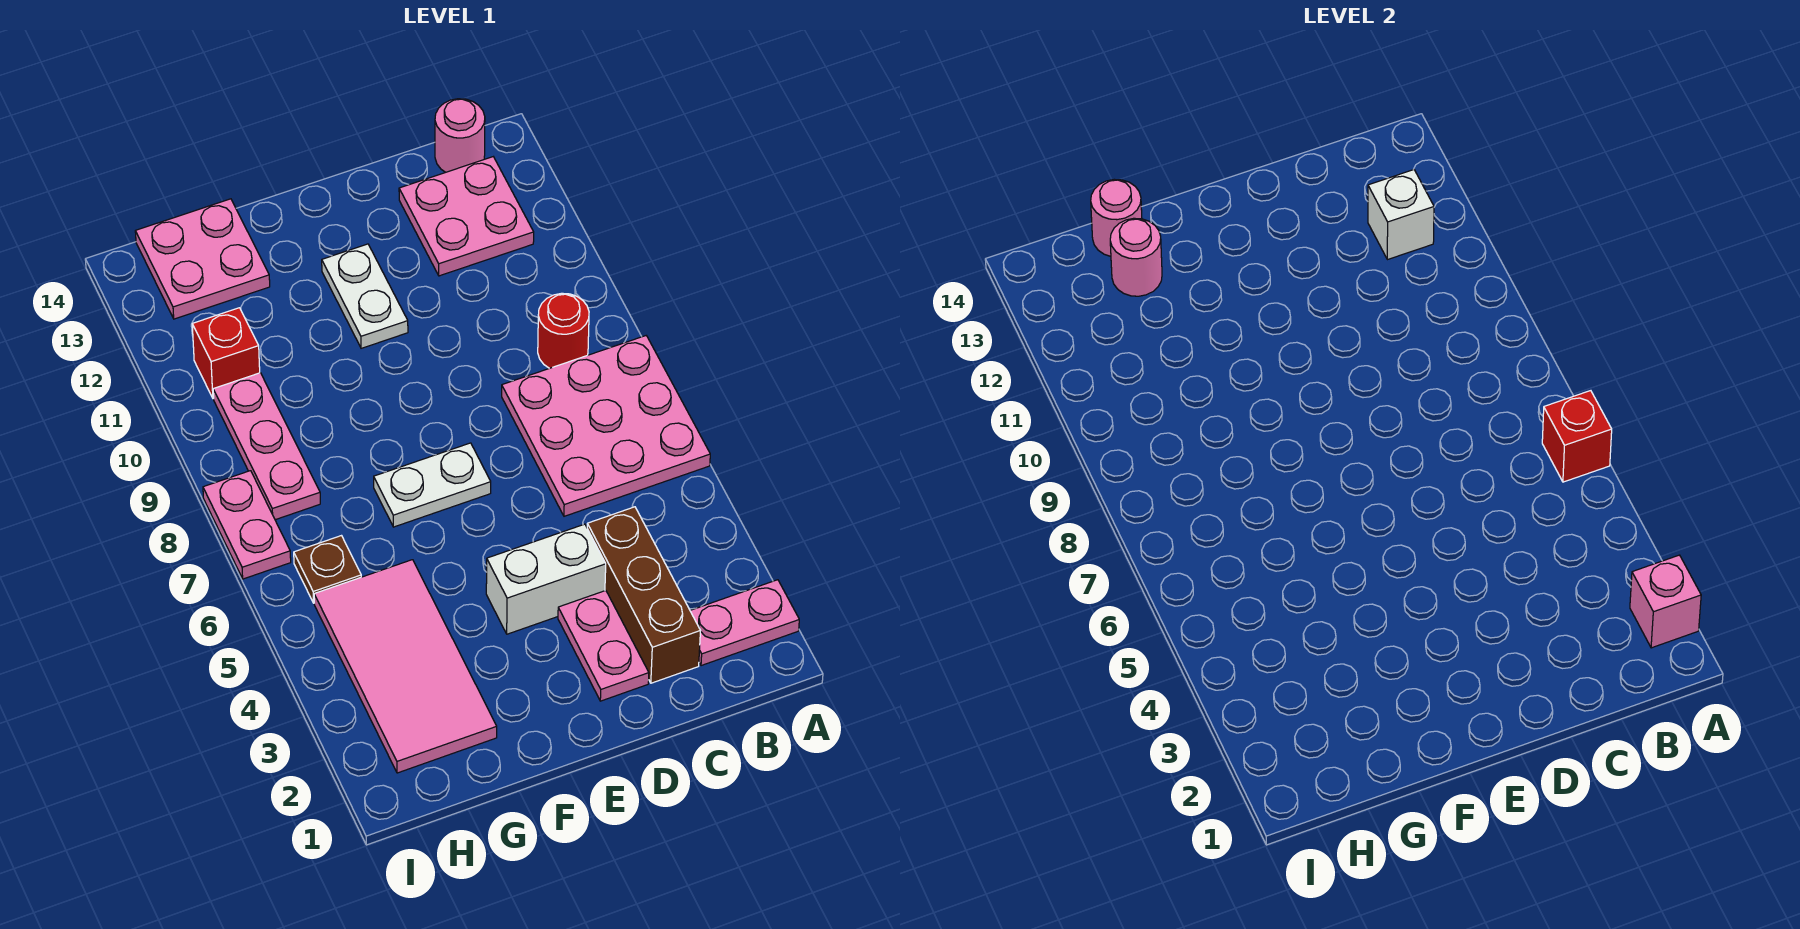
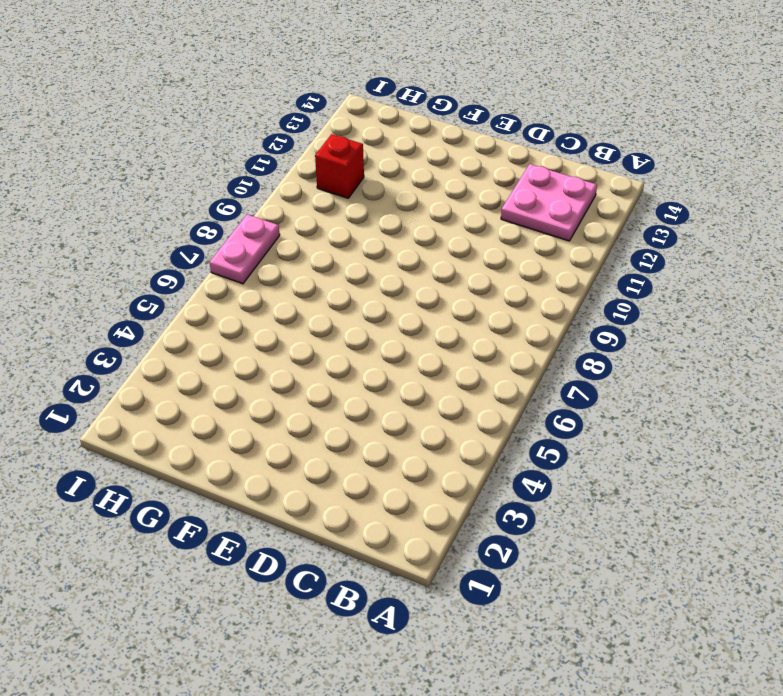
none -> pink 1x2 plate [690,580,799,666]
none -> pink 3x3 plate [502,336,710,516]
none -> red 1x1 round brick [538,293,589,368]

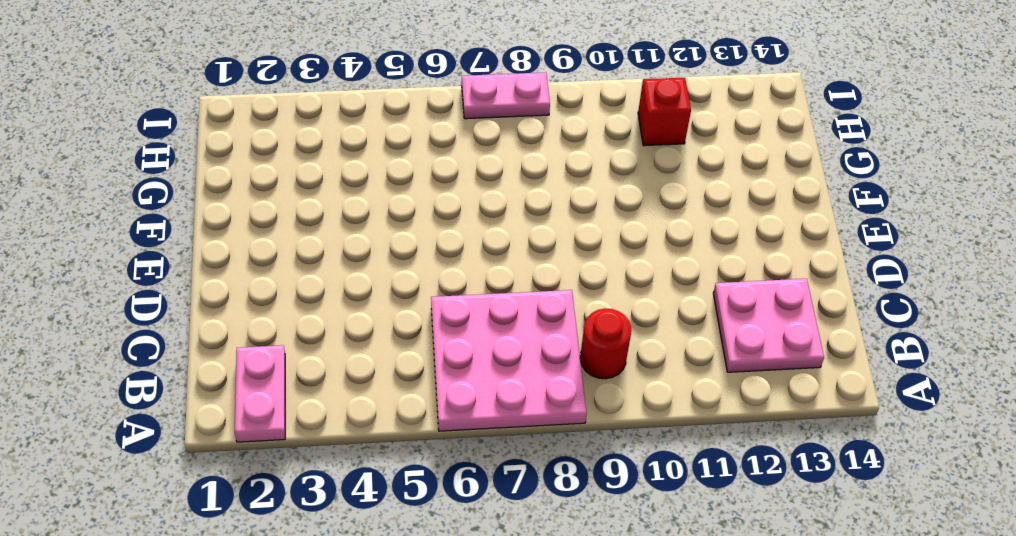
none -> pink 1x1 round brick [435,99,485,172]
none -> brown 1x3 brick [587,507,700,683]
none -> pink 1x2 plate [558,591,649,701]

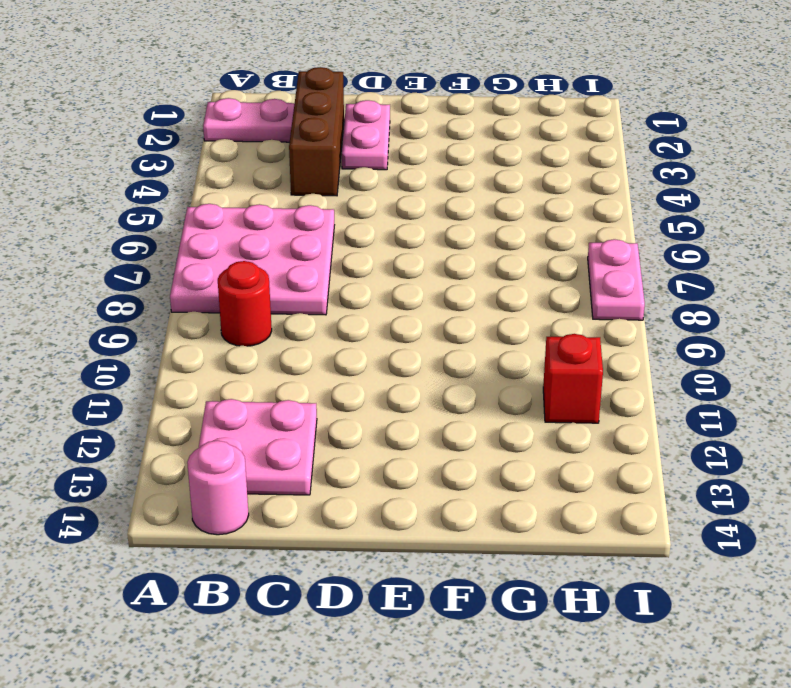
none -> white 1x2 brick [486,524,606,634]
none -> white 1x2 plate [374,443,491,527]
none -> white 1x2 plate [322,244,408,348]

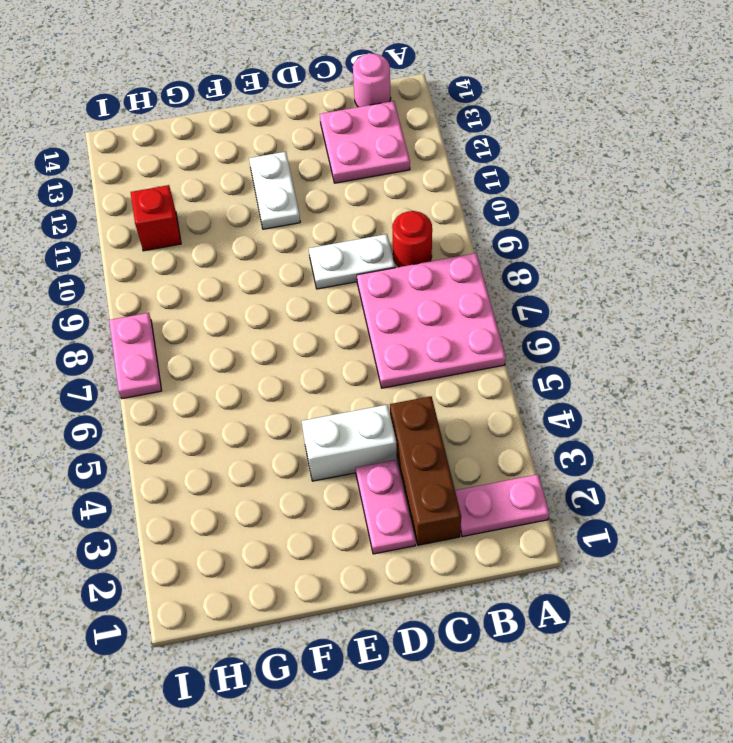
white 1x2 plate [309,234,395,289] -> white 1x2 plate moved to [374,443,491,527]
none -> pink 2x4 tile [314,560,497,773]
none -> pink 2x2 plate [135,199,270,319]
none -> brown 1x1 plate [294,536,361,603]

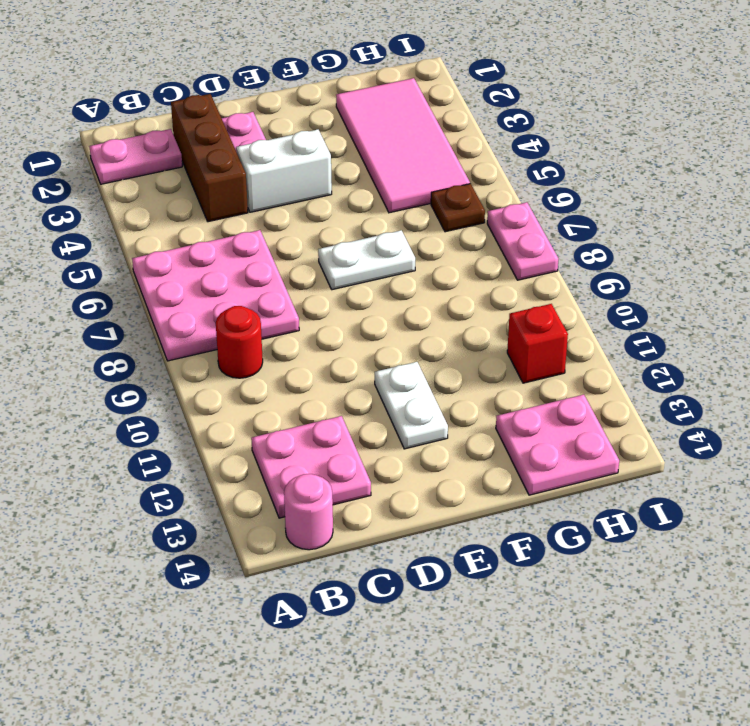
none -> pink 1x3 plate [213,373,320,520]
none -> pink 1x1 brick [1630,555,1701,648]
none -> red 1x1 brick [1542,391,1612,482]

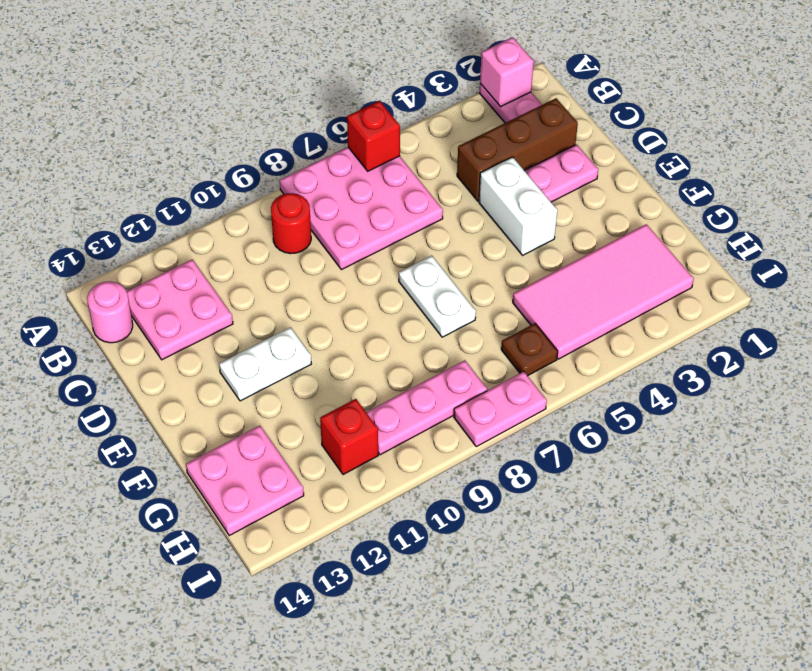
none -> white 1x1 brick [1368,170,1434,260]
none -> pink 1x1 round brick [1110,218,1162,296]
none -> pink 1x1 round brick [1091,179,1142,256]

